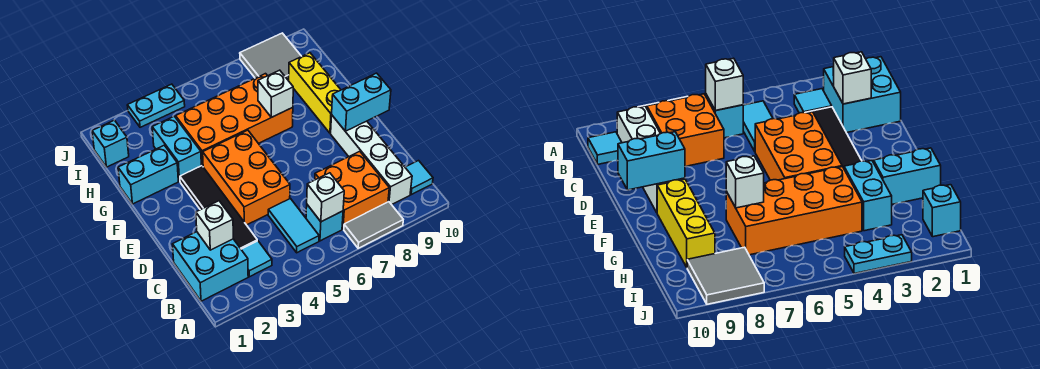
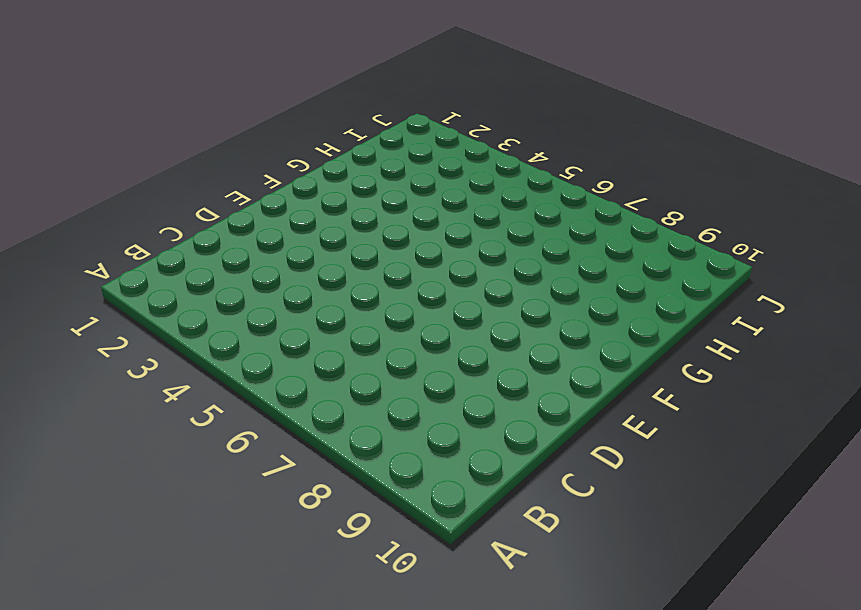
none -> grey 1x2 tile [344,202,403,248]
none -> cyan 2x2 brick [172,232,248,301]
none -> cyan 1x1 tile [241,241,272,277]

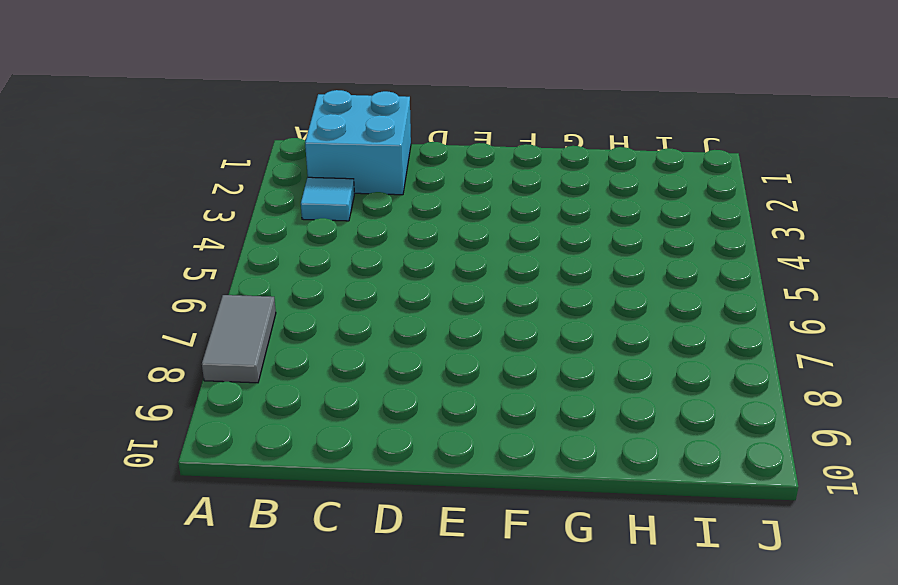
none -> cyan 1x2 tile [268,199,319,253]
none -> cyan 1x1 brick [306,205,343,241]
none -> orange 2x2 brick [315,151,389,229]

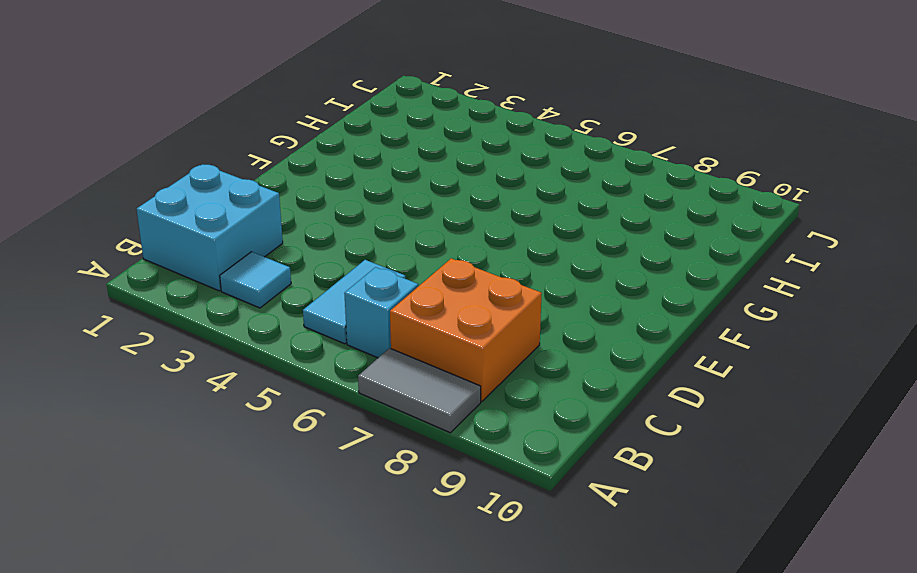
none -> white 1x4 brick [331,116,412,205]
none -> cyan 1x1 tile [405,161,433,195]
none -> black 1x4 tile [180,166,257,249]

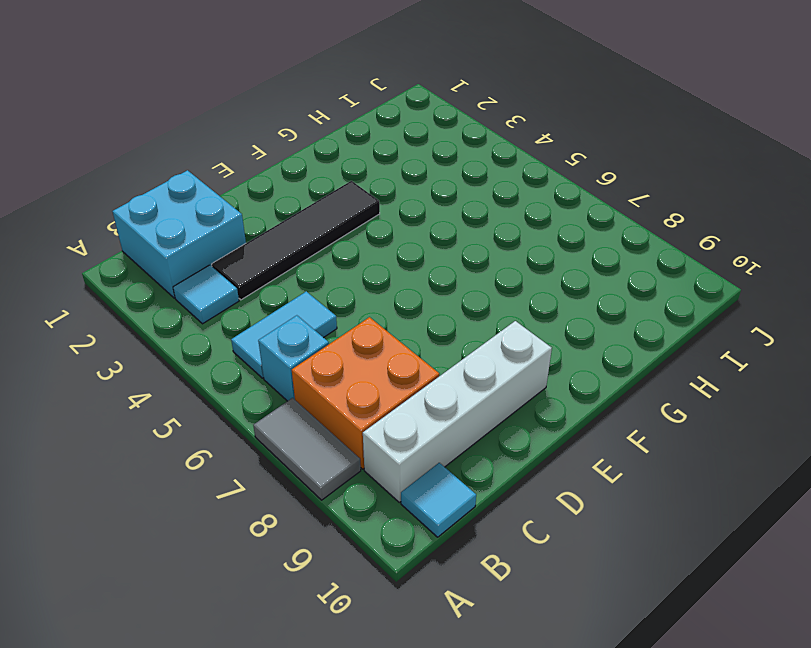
none -> orange 2x3 brick [203,130,290,225]
none -> yellow 1x3 brick [289,53,341,133]
none -> cyan 1x2 brick [118,145,178,204]

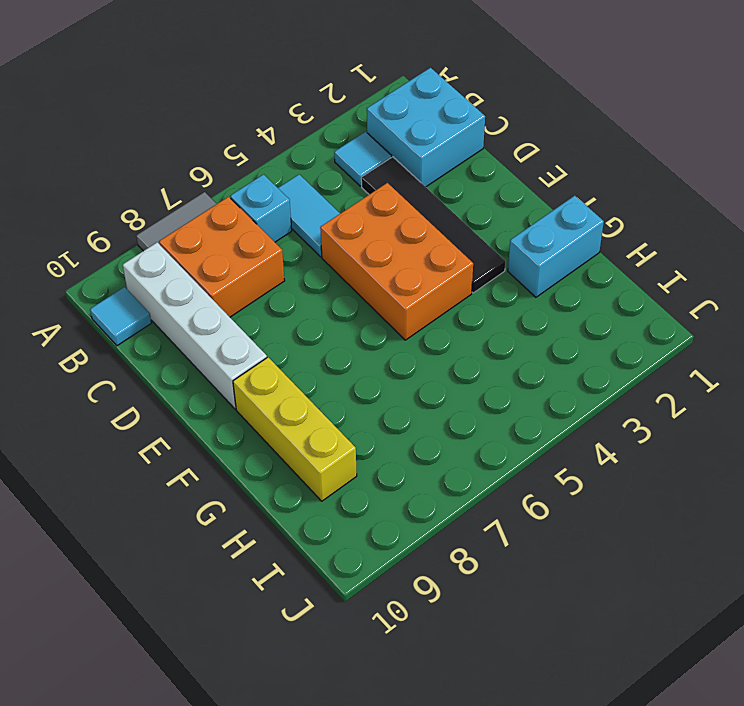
none -> cyan 1x2 brick [152,116,201,181]
none -> orange 2x4 brick [176,74,293,166]
none -> cyan 1x1 brick [92,120,129,167]

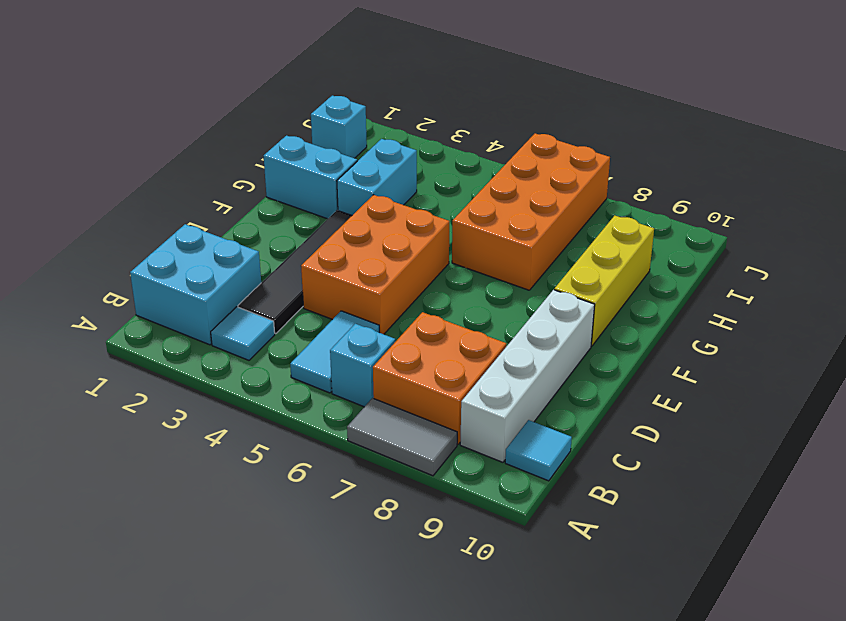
orange 2x4 brick [452,133,610,290] -> orange 2x4 brick turned to [176,74,293,166]
none -> grey 2x2 tile [240,33,301,81]
none -> cyan 1x2 plate [127,84,185,127]
none -> white 1x1 brick [307,173,344,222]

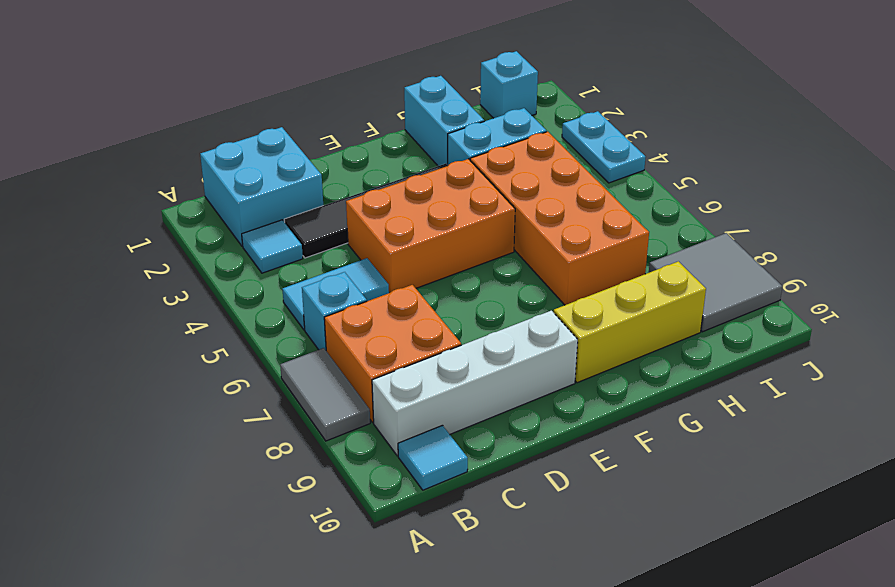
none -> white 1x1 brick [307,173,344,222]
none -> white 1x1 brick [196,201,233,250]
none -> cyan 1x2 brick [332,73,391,131]

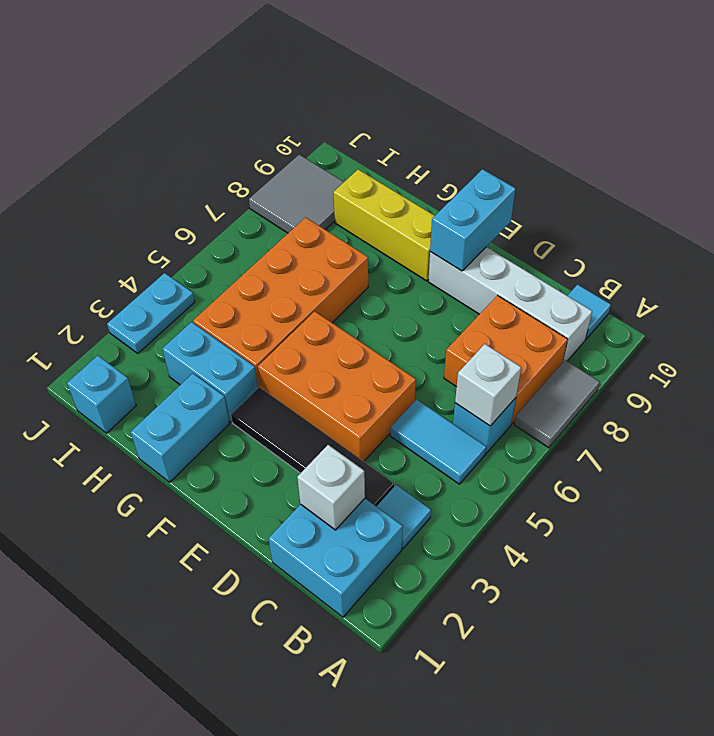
none -> white 1x1 brick [258,70,293,117]

